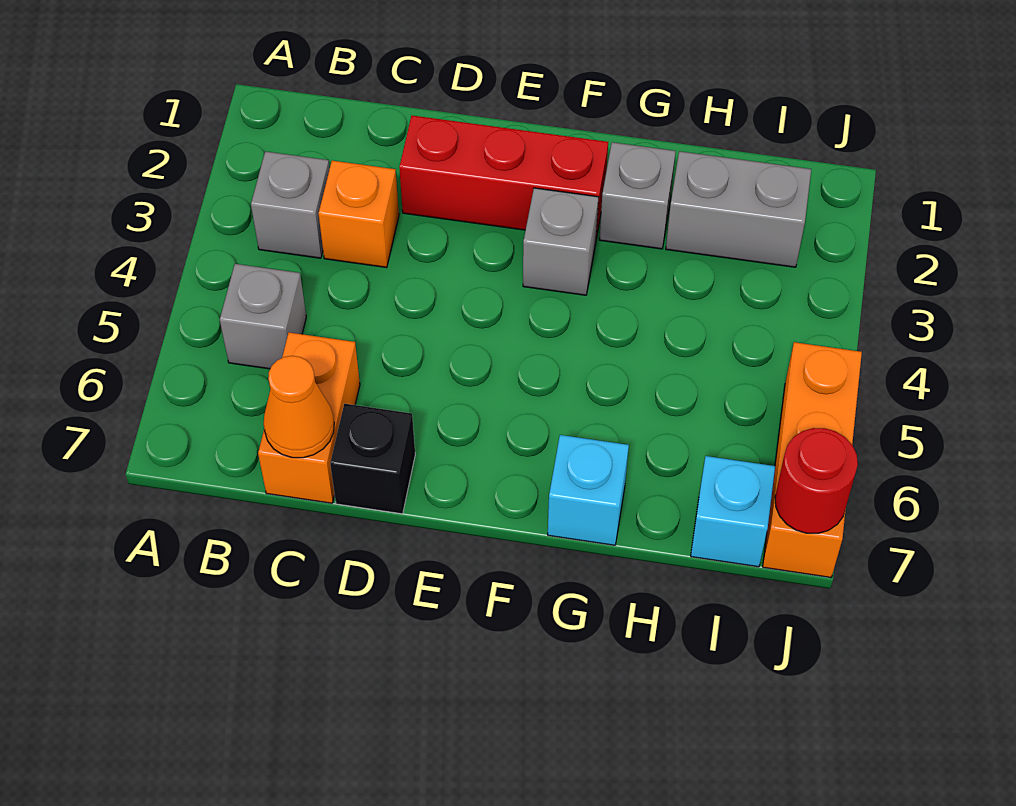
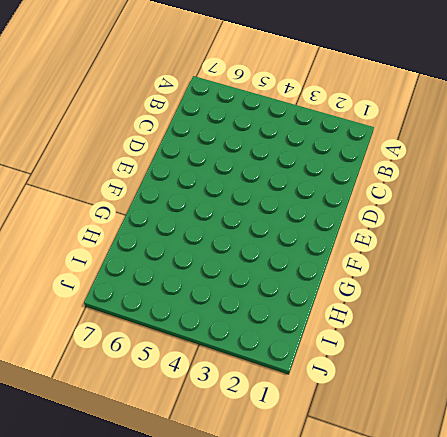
none -> grey 1x1 brick [251,151,330,258]
none -> grey 1x1 brick [220,264,306,369]
none -> orange 1x1 brick [318,161,399,268]

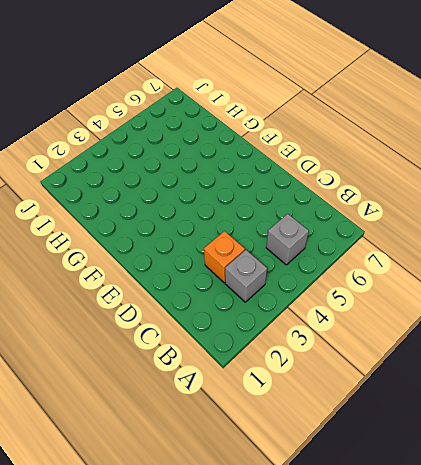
none -> orange 1x2 brick [258,332,360,503]
none -> red 1x3 brick [399,116,608,239]
none -> black 1x1 brick [330,404,415,514]

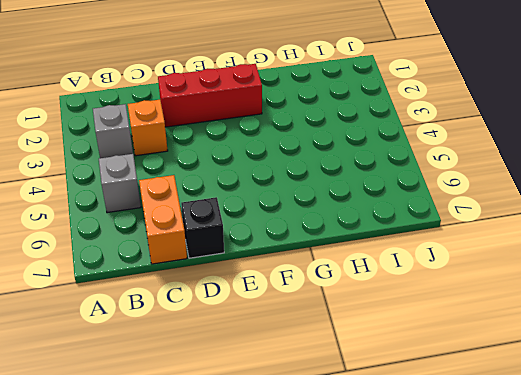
none -> grey 1x1 brick [523,188,599,295]
none -> grey 1x1 brick [600,142,676,249]
none -> cyan 1x1 brick [548,435,629,545]

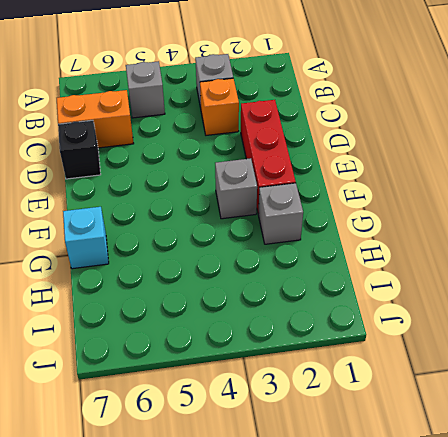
none -> grey 1x2 brick [666,151,811,267]
none -> cyan 1x1 brick [691,456,775,567]
none -> orange 1x3 brick [763,342,862,578]

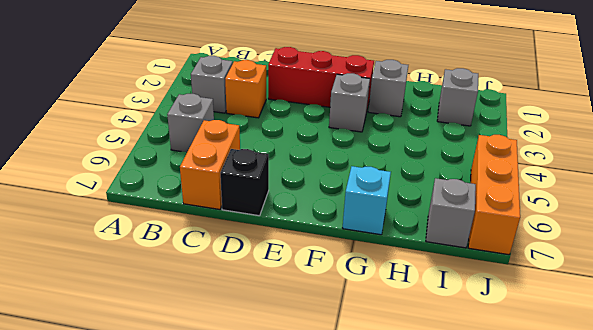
grey 1x1 brick [437,68,478,126] -> grey 1x2 brick [666,151,811,267]
grey 1x1 brick [426,178,476,248] -> cyan 1x1 brick [691,456,775,567]
none -> orange 1x1 cone [264,356,334,458]
none -> red 1x1 round brick [775,428,858,533]

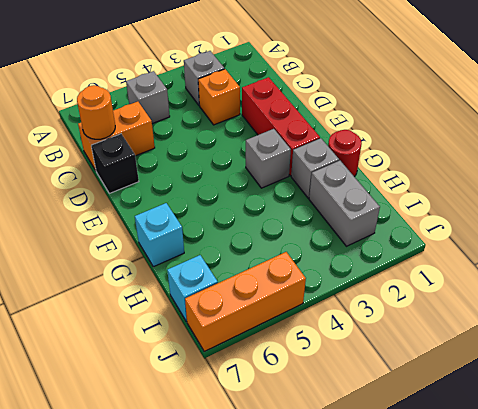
orange 1x1 round brick [77,85,115,139] -> orange 1x1 cone [264,356,334,458]
red 1x1 round brick [328,130,362,177] -> red 1x1 round brick moved to [775,428,858,533]

